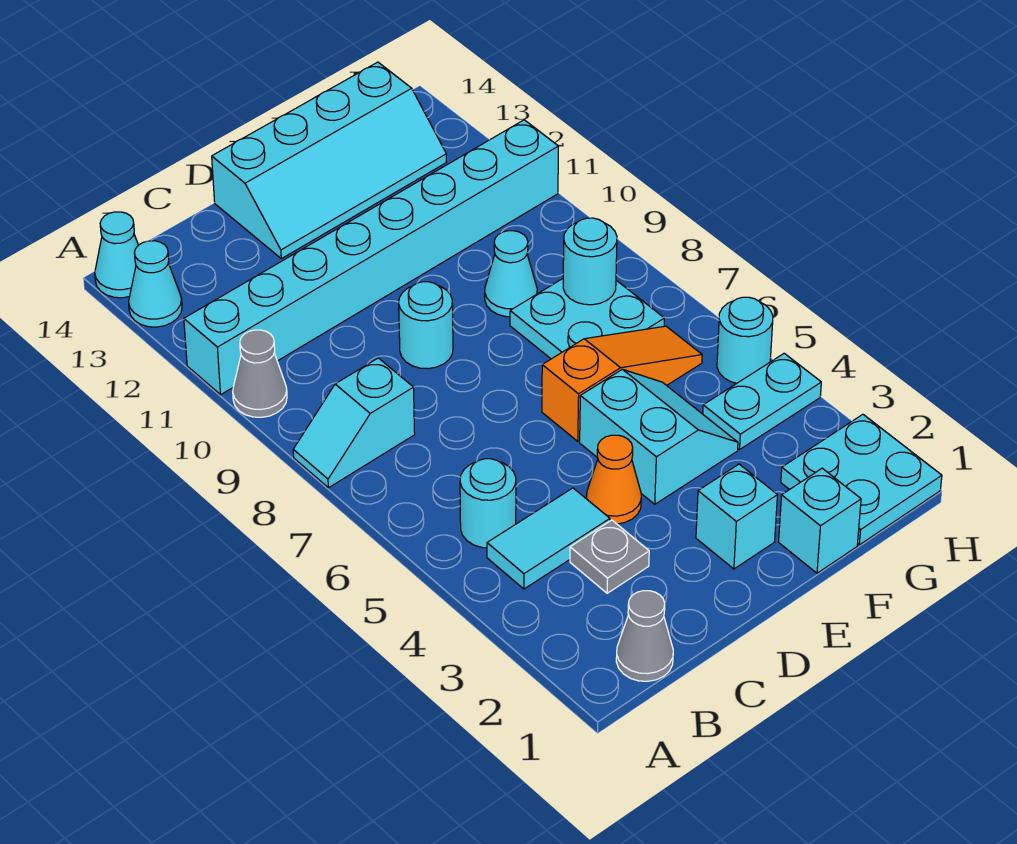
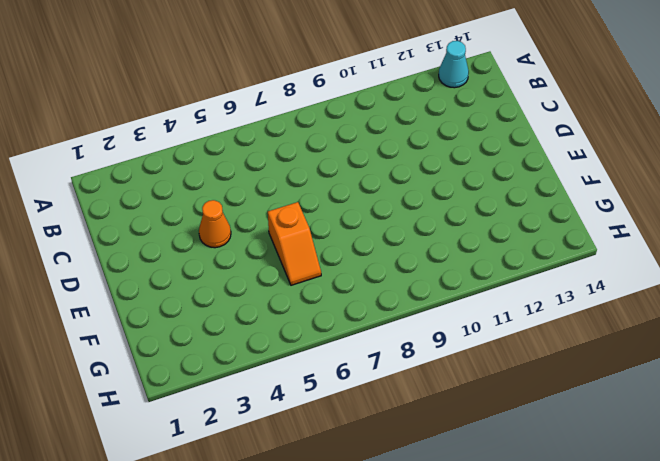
orange 1x2 slope [268,202,321,285] -> orange 1x3 slope [542,326,702,441]
none -> cyan 1x2 slope [293,358,415,488]
none -> grey 1x1 cone [233,330,287,417]
none -> cyan 1x8 brick [184,120,558,395]

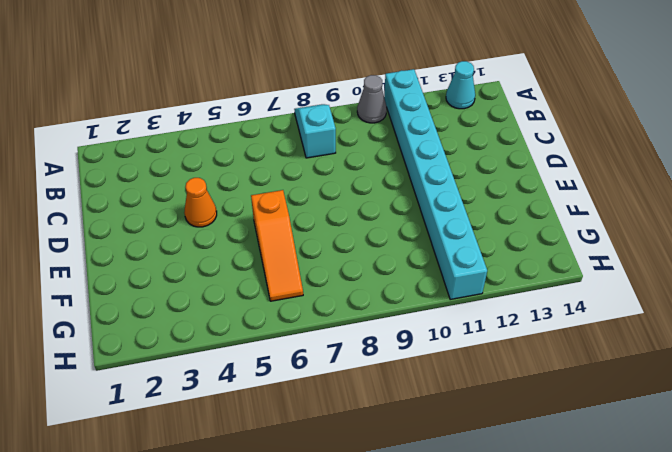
none -> cyan 1x1 cone [95,212,138,298]
none -> grey 1x1 cone [616,591,673,681]
none -> cyan 1x2 tile [487,488,610,589]

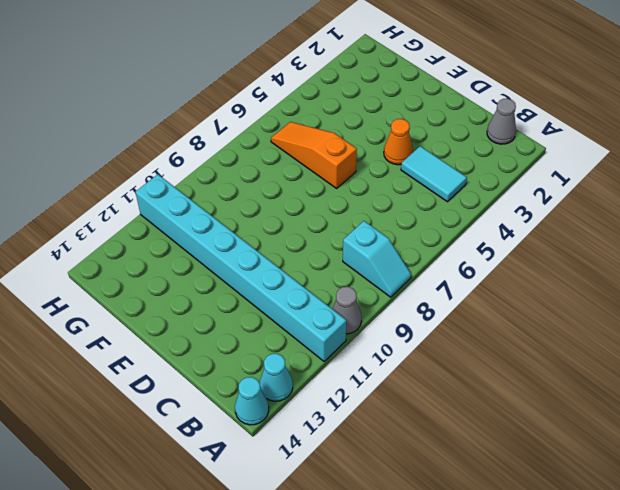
none -> cyan 1x1 round brick [460,459,516,548]
none -> grey 1x1 plate [570,520,649,593]
none -> cyan 1x1 round brick [399,282,453,369]

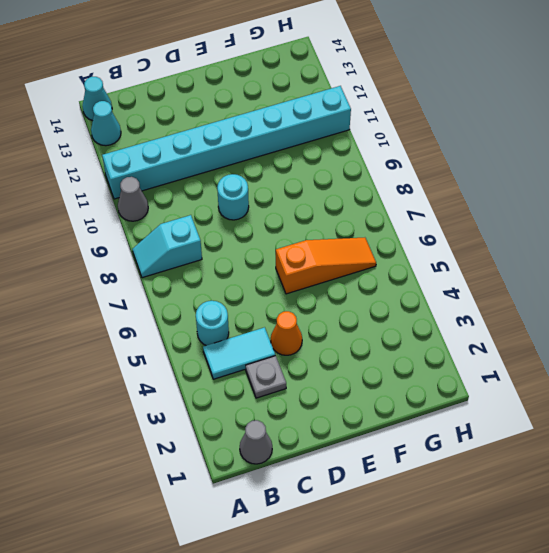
none -> cyan 2x4 slope [212,62,446,259]
none -> cyan 1x1 brick [696,464,777,569]
none -> cyan 2x2 slope [580,369,738,504]

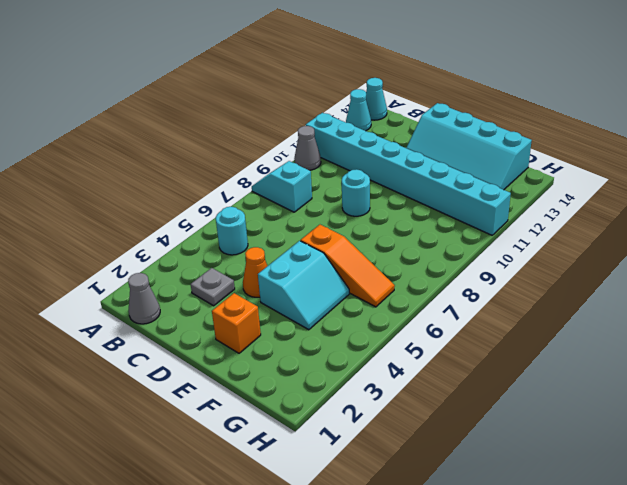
orange 1x1 brick [212,293,261,353] -> cyan 1x1 brick [696,464,777,569]
none -> cyan 1x2 tile [487,488,610,589]
none -> cyan 1x1 brick [779,468,861,573]
none -> cyan 2x2 plate [510,279,664,359]

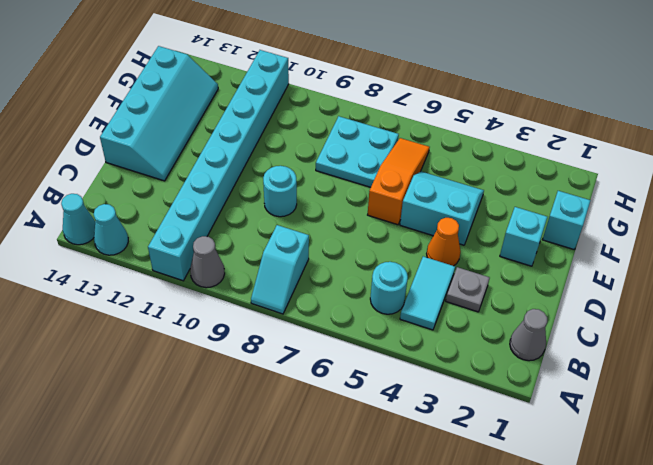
none -> cyan 1x1 cone [485,231,537,317]
none -> cyan 2x2 plate [781,414,942,545]
none -> cyan 1x2 plate [703,353,821,449]

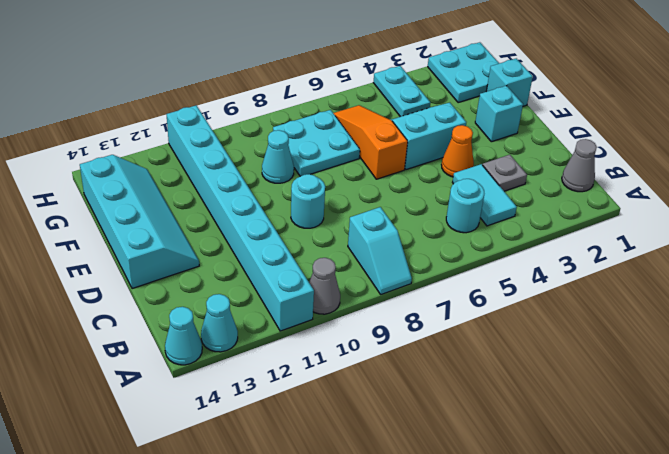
none -> cyan 1x1 round brick [717,297,773,383]
none -> cyan 1x1 round brick [563,218,617,305]

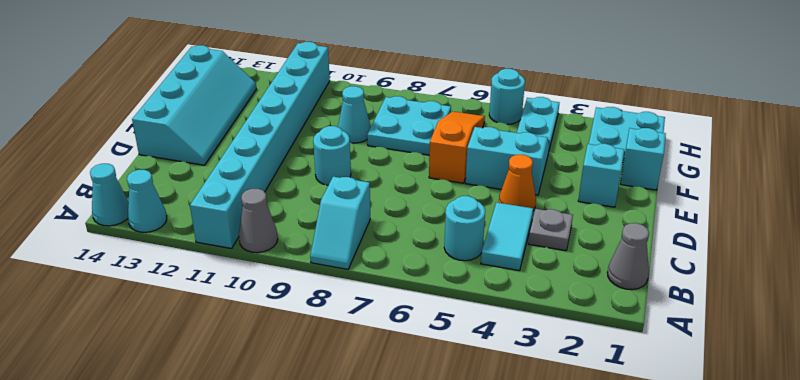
none -> cyan 1x1 round brick [563,218,617,305]

